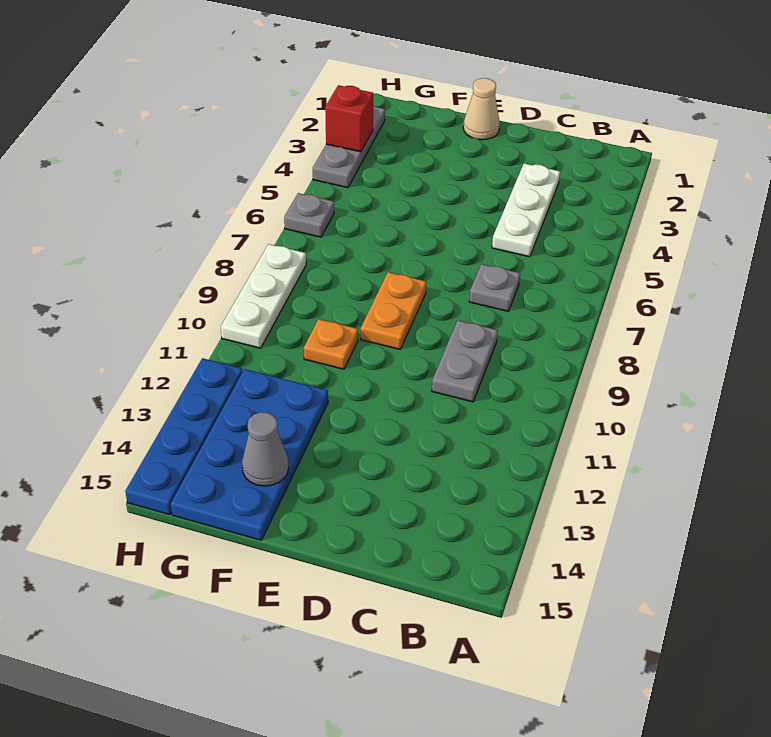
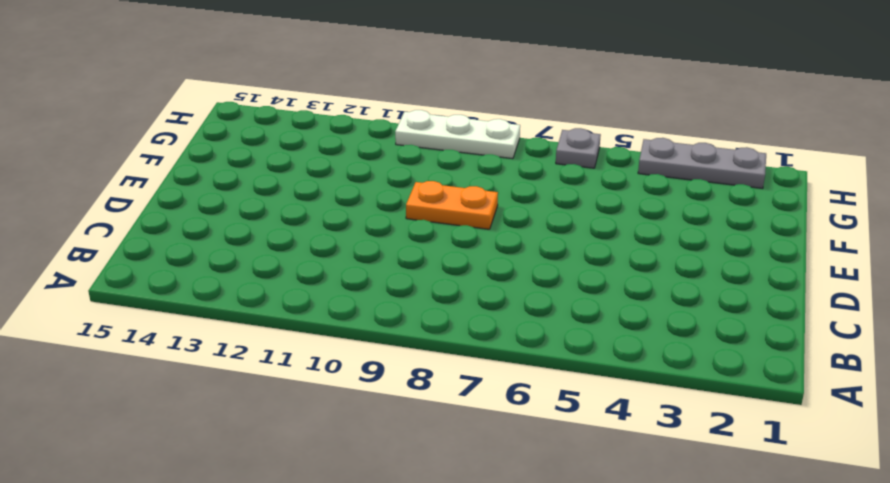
none -> white 1x3 plate [492,163,560,257]
none -> grey 1x1 plate [469,264,520,311]
none -> grey 1x2 plate [432,320,498,402]

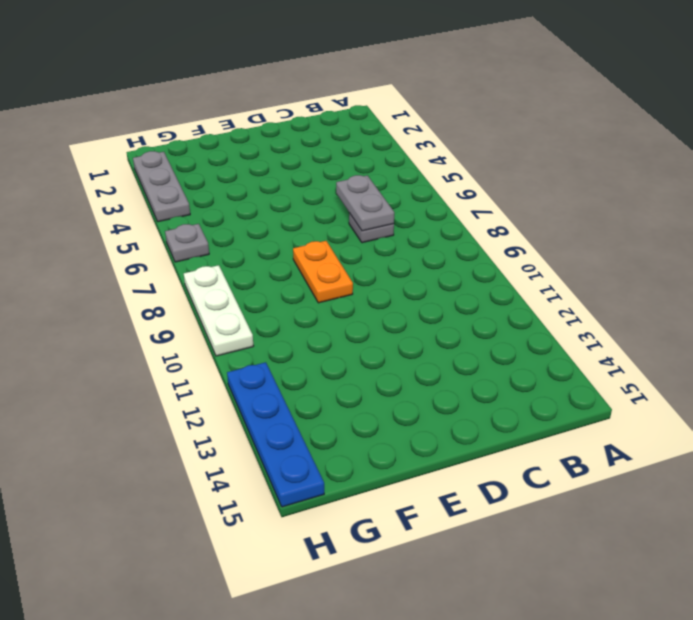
grey 1x2 plate [336,175,394,231] -> grey 1x2 plate moved to [432,320,498,402]
none -> white 1x3 plate [492,163,560,257]
none -> tan 1x1 cone [463,78,500,140]
none -> orange 1x1 plate [304,319,358,369]

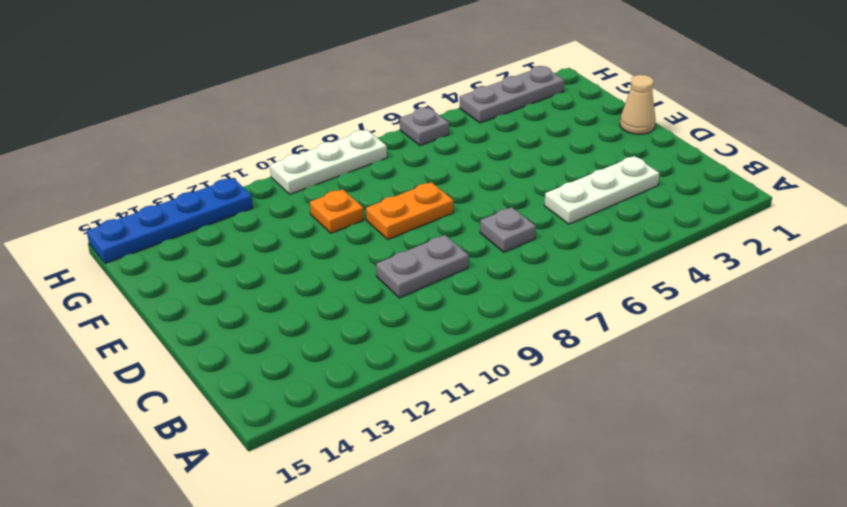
none -> blue 2x4 plate [171,369,328,540]
none -> grey 1x1 cone [242,412,289,486]
none -> red 1x1 brick [325,85,373,152]

